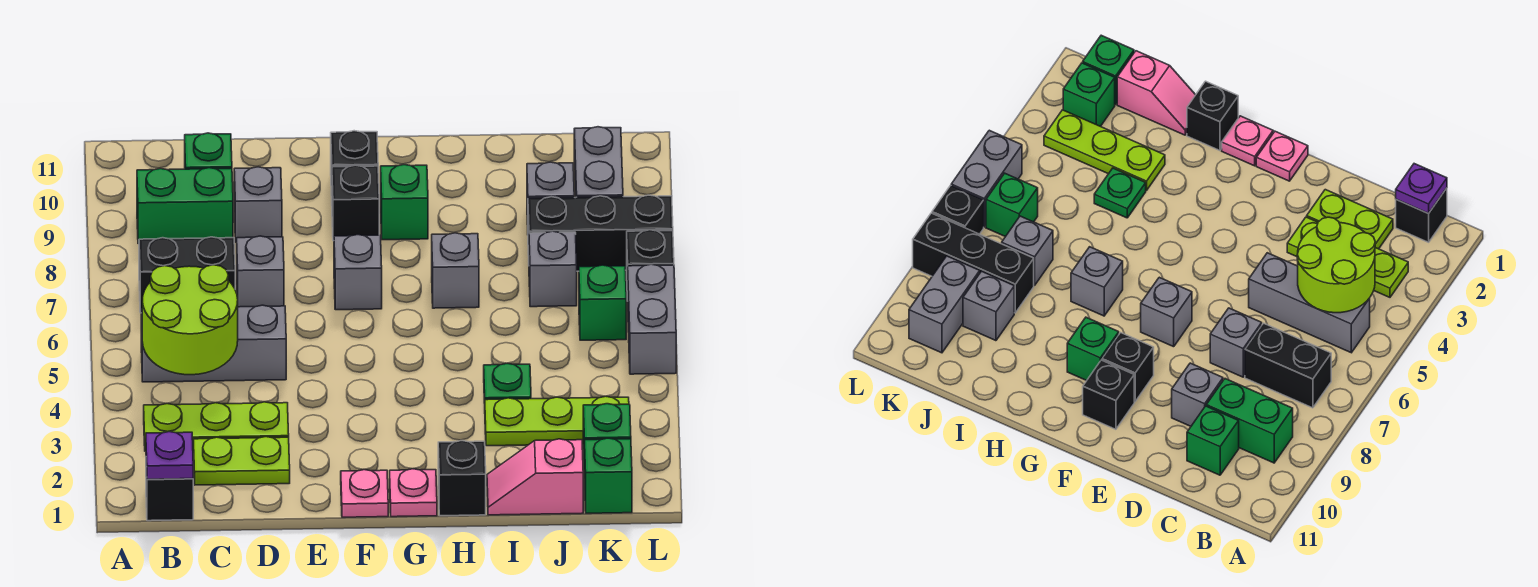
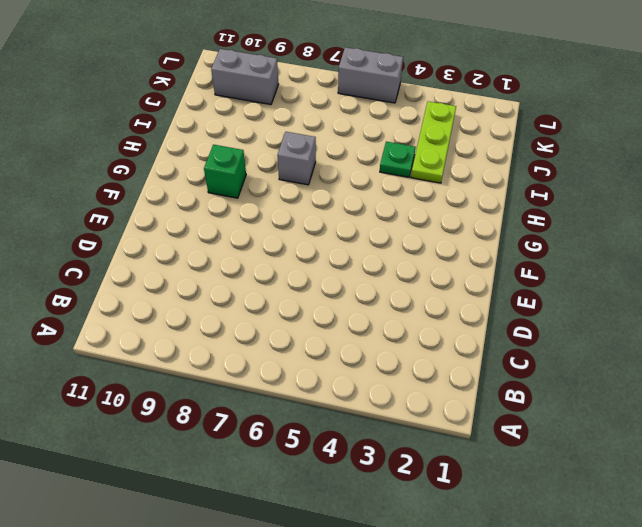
none -> black 1x1 brick [146,467,193,521]
none -> lime 1x3 plate [144,402,289,451]
none -> grey 1x3 brick [141,305,286,382]
none -> black 1x2 brick [139,237,235,313]

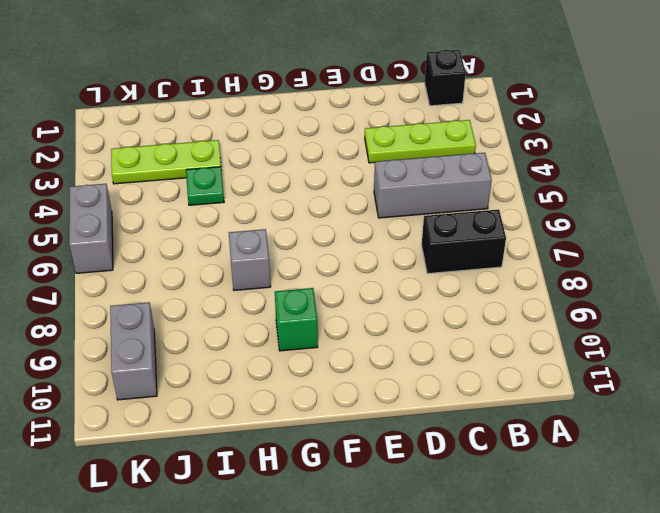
none -> green 1x2 brick [137,168,233,244]
none -> lime 1x2 plate [193,437,290,485]
none -> green 1x1 brick [185,133,232,169]
none -> grey 1x1 brick [237,236,284,307]

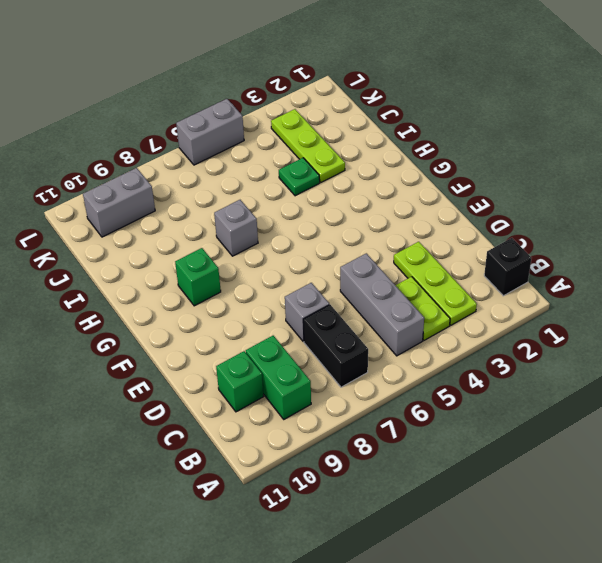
lime 1x2 plate [395,277,450,340] -> lime 1x2 plate moved to [193,437,290,485]
none -> grey 1x1 brick [234,167,282,242]
none -> pink 1x1 plate [341,470,388,517]
none -> grey 1x1 brick [334,235,382,310]
none -> black 1x1 brick [332,165,379,241]

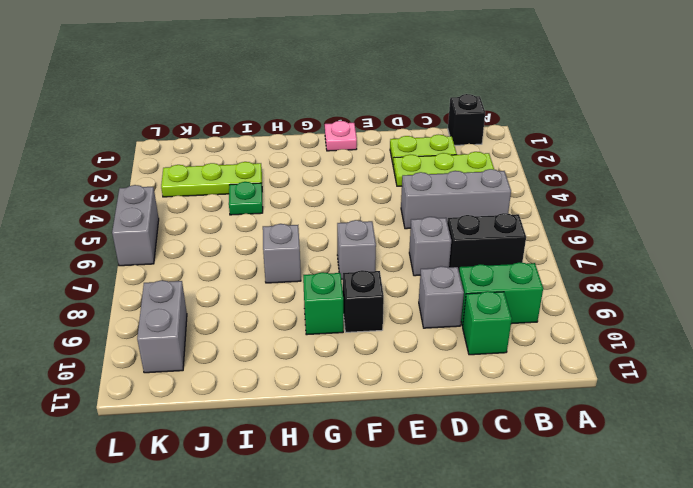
none -> black 1x1 brick [331,131,378,196]
none -> pink 1x1 plate [390,469,437,517]
none -> black 1x1 brick [438,441,486,516]
none -> pink 1x2 slope [487,439,583,515]

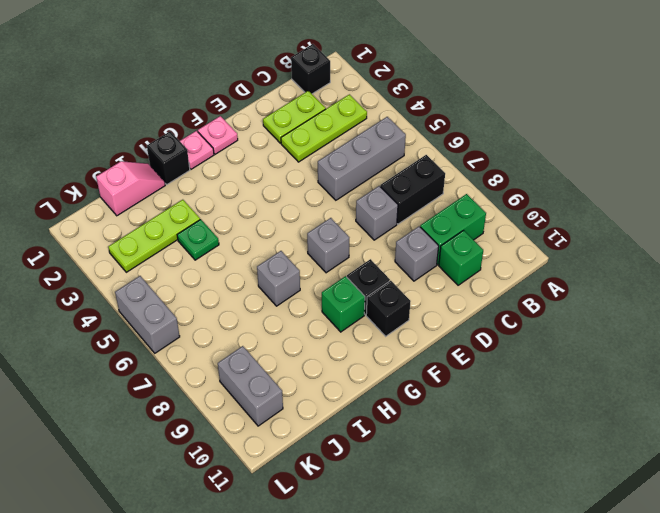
none -> grey 1x1 brick [529,231,577,307]
none -> black 1x3 brick [528,195,673,271]
none -> grey 1x1 brick [527,162,574,225]
none -> green 1x1 brick [585,438,632,513]

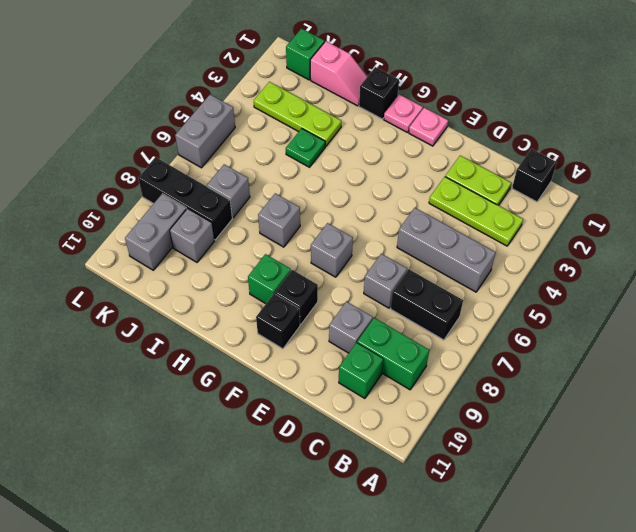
none -> green 1x1 brick [583,404,631,478]
none -> green 1x1 brick [579,265,626,340]
none -> black 1x1 brick [627,230,674,301]
none -> purple 1x1 plate [146,432,193,479]

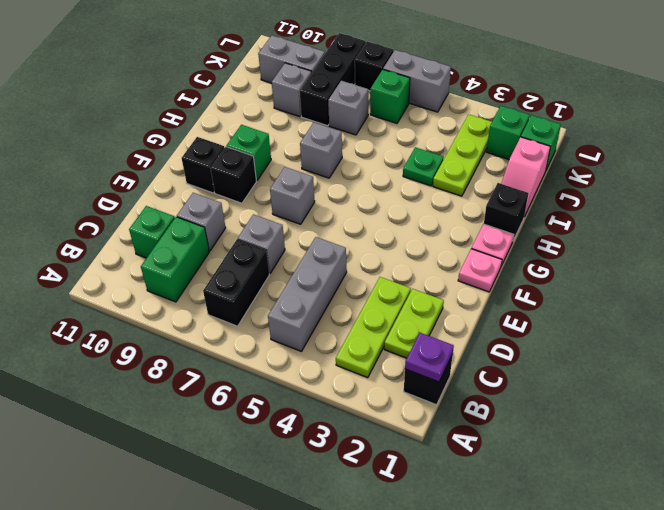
none -> lime 2x2 round brick [142,265,238,375]

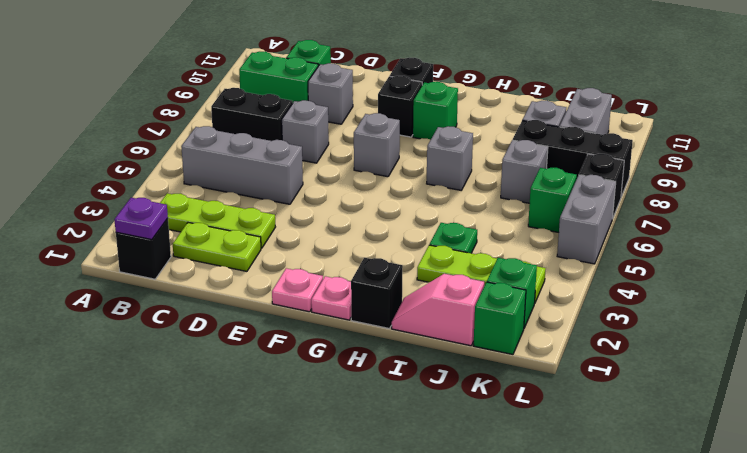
none -> lime 2x2 round brick [142,265,238,375]

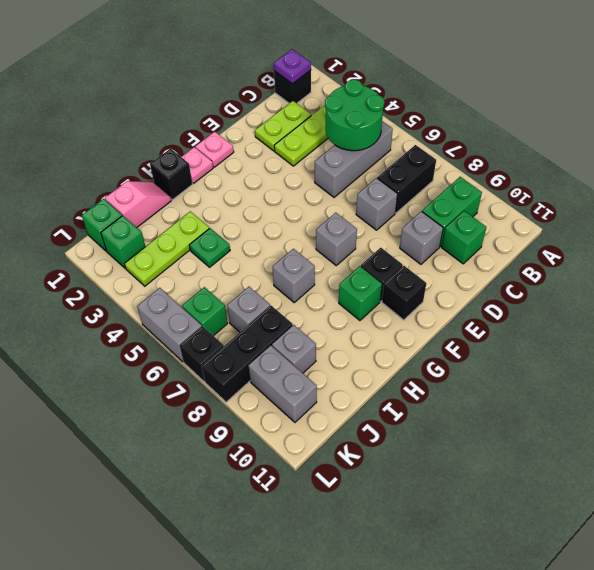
green 2x2 round brick [325,80,384,151] -> lime 2x2 round brick [142,265,238,375]

